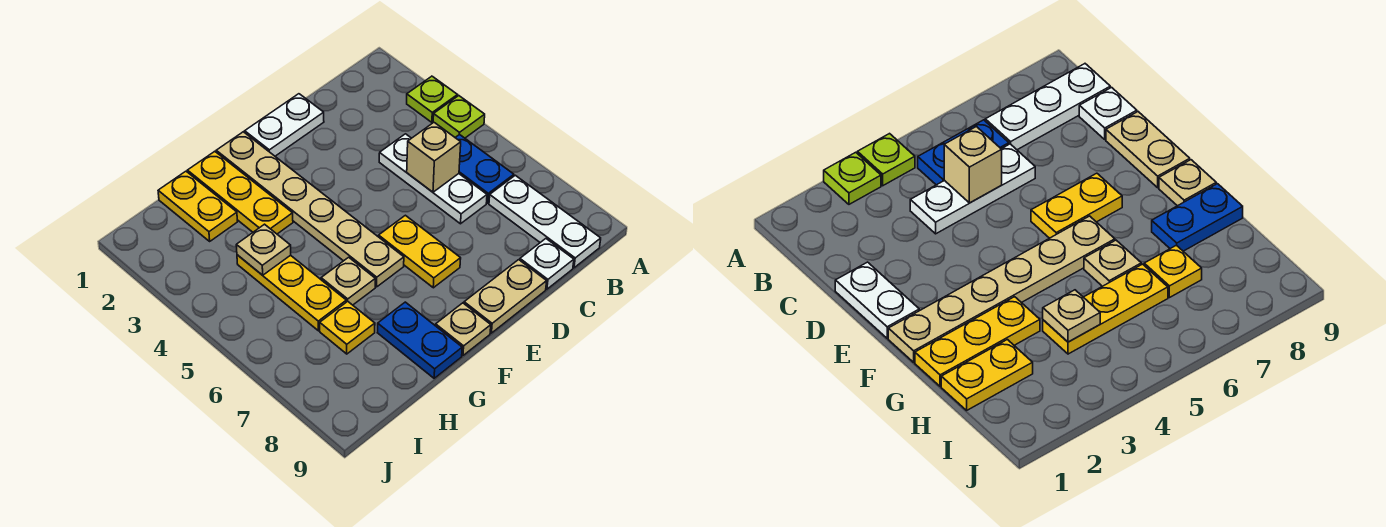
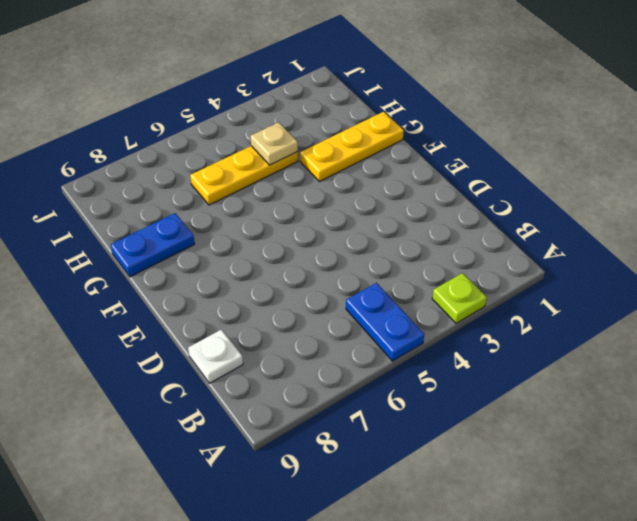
blue 1x2 plate [346,283,424,361] -> blue 1x2 plate turned to [455,134,514,203]
none -> lime 1x1 plate [433,96,485,138]
none -> white 1x3 plate [489,175,601,268]
none -> white 1x3 plate [379,134,487,224]

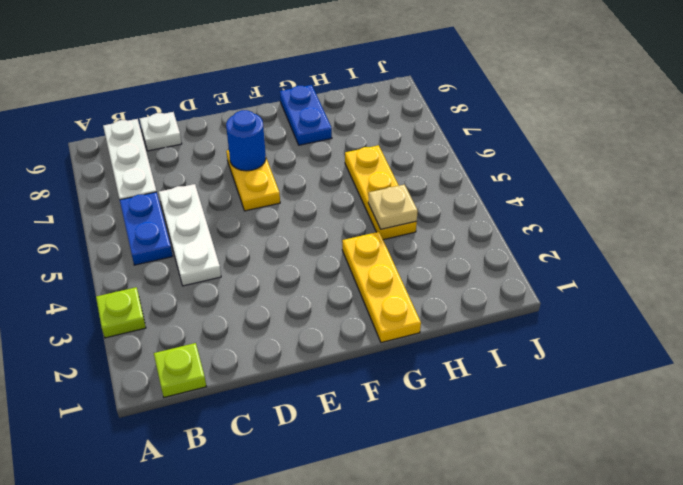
lime 1x1 plate [154,343,206,397] -> lime 1x1 plate moved to [433,96,485,138]
blue 1x1 round brick [226,110,266,171] -> none
none -> white 1x2 plate [245,94,324,156]
none -> tan 1x2 plate [464,260,547,333]
none -> tan 1x6 plate [216,132,404,287]

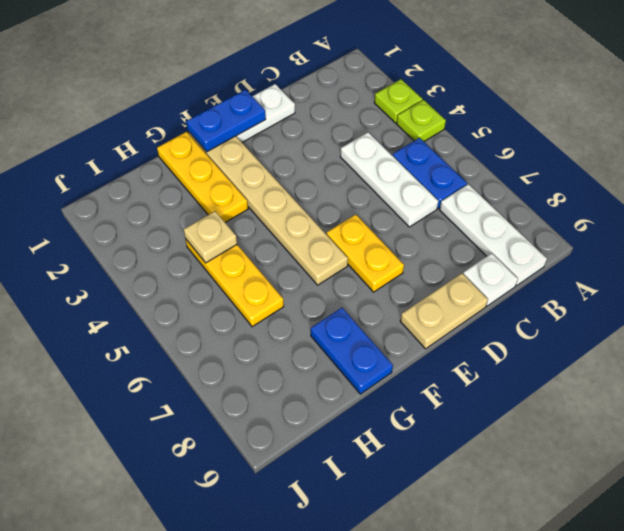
blue 1x2 plate [186,90,266,152] -> none
none -> tan 1x1 plate [436,303,491,355]
none -> tan 1x1 plate [321,257,375,305]
none -> yellow 1x2 plate [158,171,237,241]

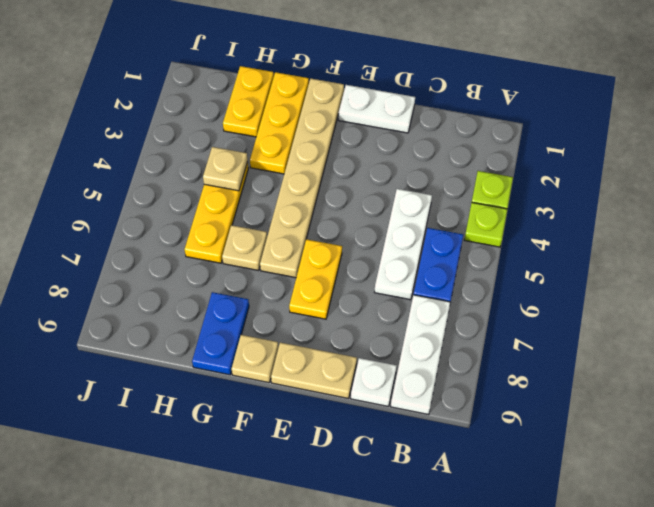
none -> yellow 1x1 plate [320,301,375,354]
none -> tan 1x1 brick [407,122,461,192]

